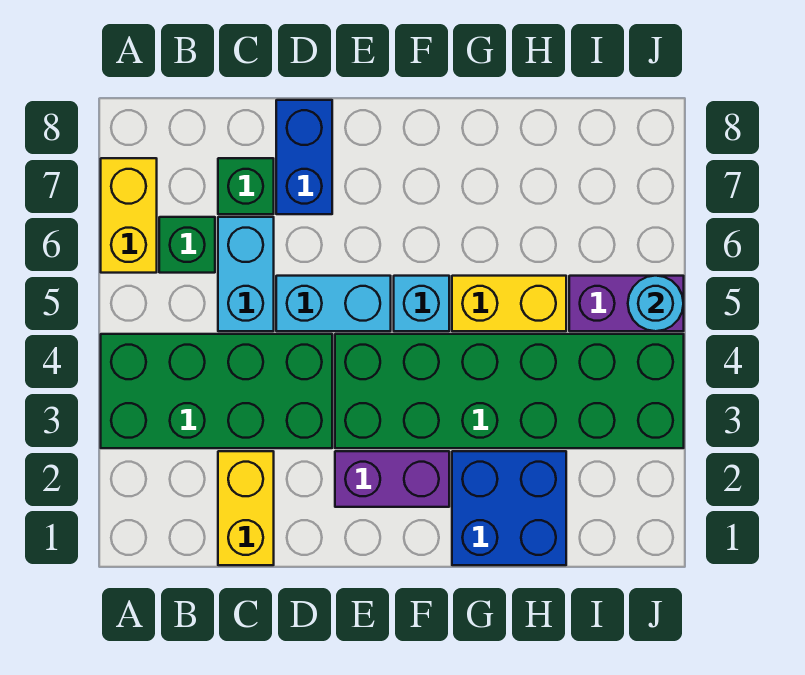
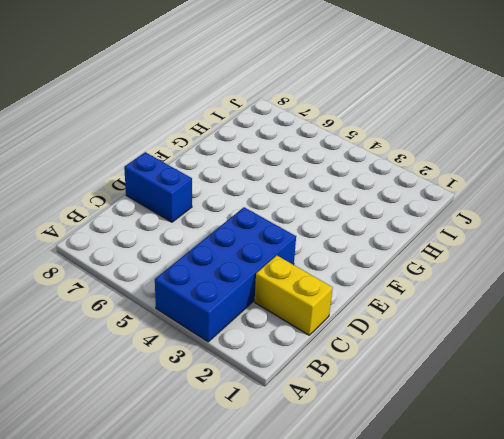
blue 2x4 brick [155,207,296,342] -> green 2x4 brick [101,334,332,448]
none -> yellow 1x2 brick [101,158,157,273]
none -> green 1x1 brick [159,217,215,273]
none -> cyan 1x2 brick [218,217,274,331]

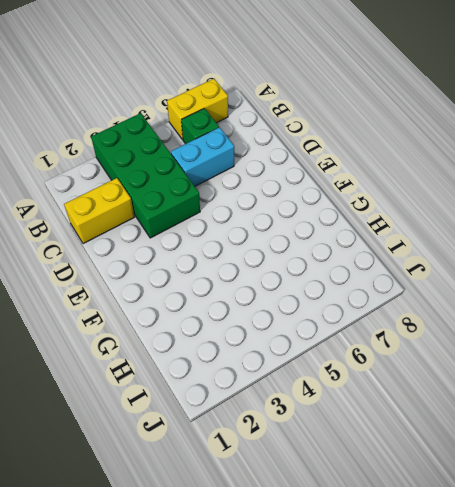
none -> green 1x1 brick [218,158,274,214]
none -> cyan 1x2 brick [276,276,391,331]
none -> blue 1x2 brick [276,100,332,214]

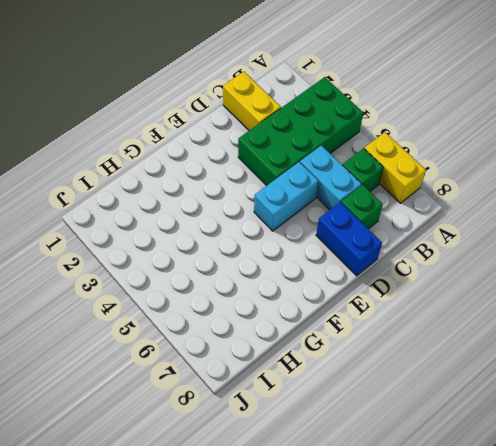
none -> purple 1x2 brick [335,451,449,507]
none -> green 2x6 brick [335,334,684,448]
none -> cyan 1x1 brick [394,276,449,331]

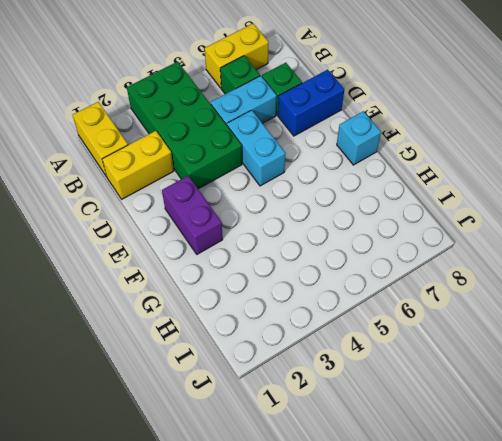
yellow 1x2 brick [73,102,128,177] -> yellow 1x2 brick moved to [452,276,566,331]
cyan 1x1 brick [337,111,381,165] -> cyan 1x1 brick moved to [394,276,449,331]
none -> green 2x6 brick [335,334,684,448]
none -> blue 2x2 brick [452,451,566,565]
none -> purple 1x2 brick [569,276,684,331]

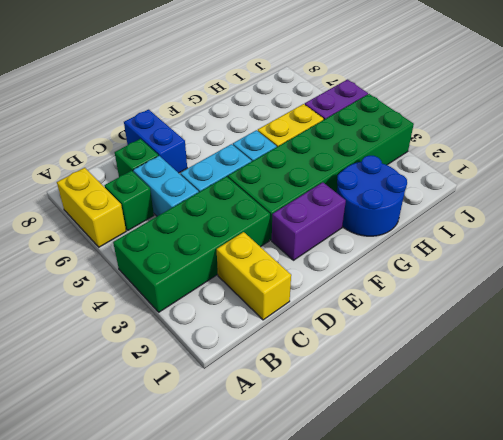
blue 2x2 round brick [337,156,407,236] -> blue 2x2 brick [452,451,566,565]
none -> cyan 1x1 round brick [628,276,684,331]

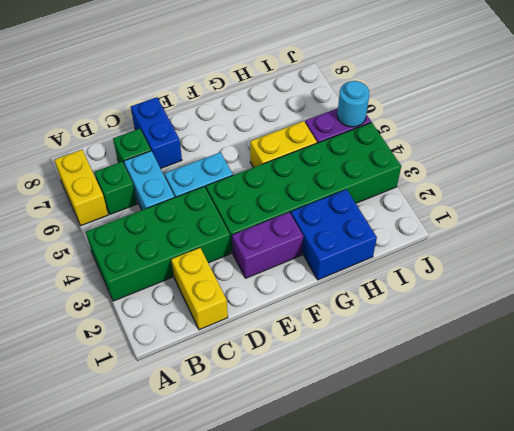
none -> cyan 1x1 brick [394,276,449,331]

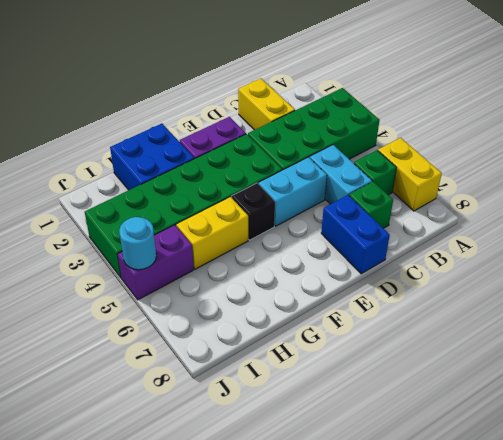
black 1x1 brick [232,183,275,240] -> cyan 1x1 brick [394,276,449,331]

